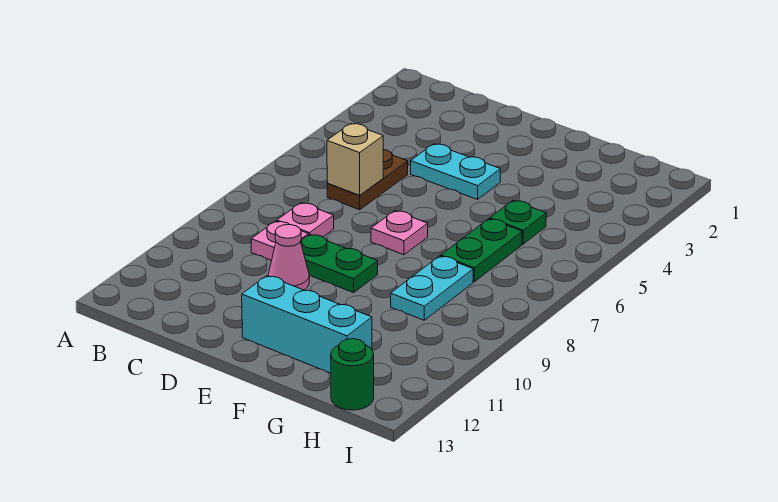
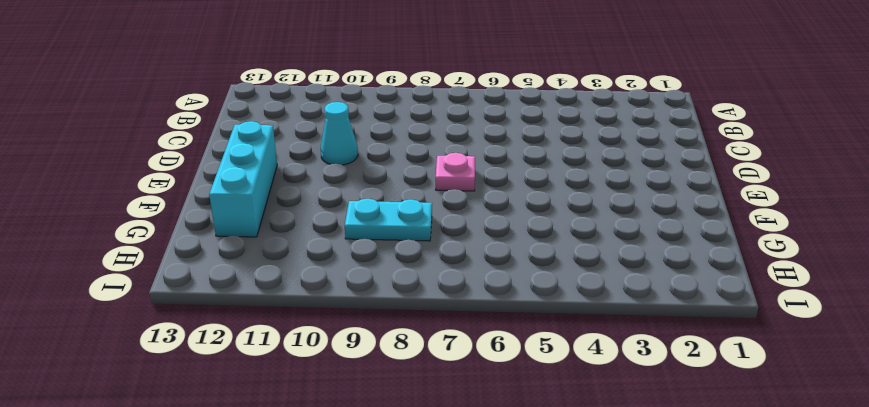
cyan 1x1 cone [321,102,358,165] -> pink 1x1 cone [268,225,309,290]
none -> brown 1x2 plate [327,150,408,210]
none -> pink 1x1 plate [277,203,334,237]
none -> pink 1x1 plate [251,221,308,261]

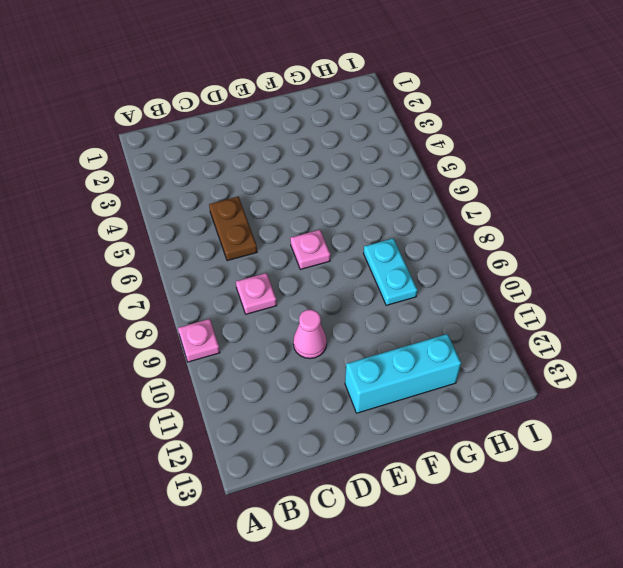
pink 1x1 plate [178,319,220,362] -> pink 1x1 plate moved to [251,221,308,261]
none -> cyan 1x2 plate [411,144,500,199]
none -> green 1x2 plate [301,234,378,293]
none -> green 1x1 plate [490,200,546,244]

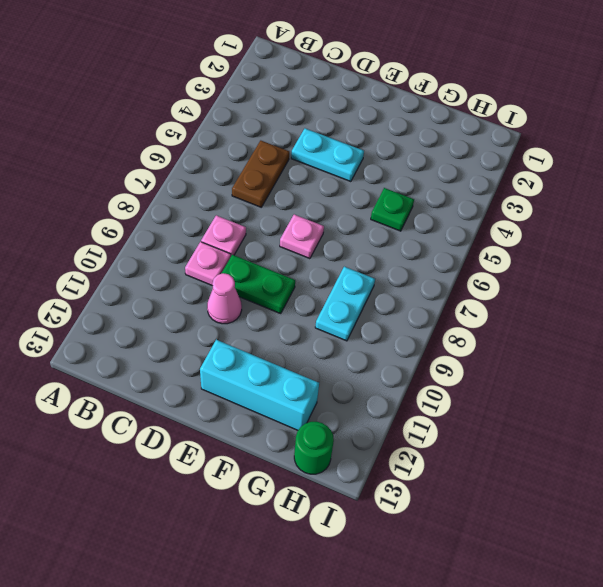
none -> green 1x2 plate [441,219,522,282]
none -> tan 1x1 brick [327,124,383,195]

